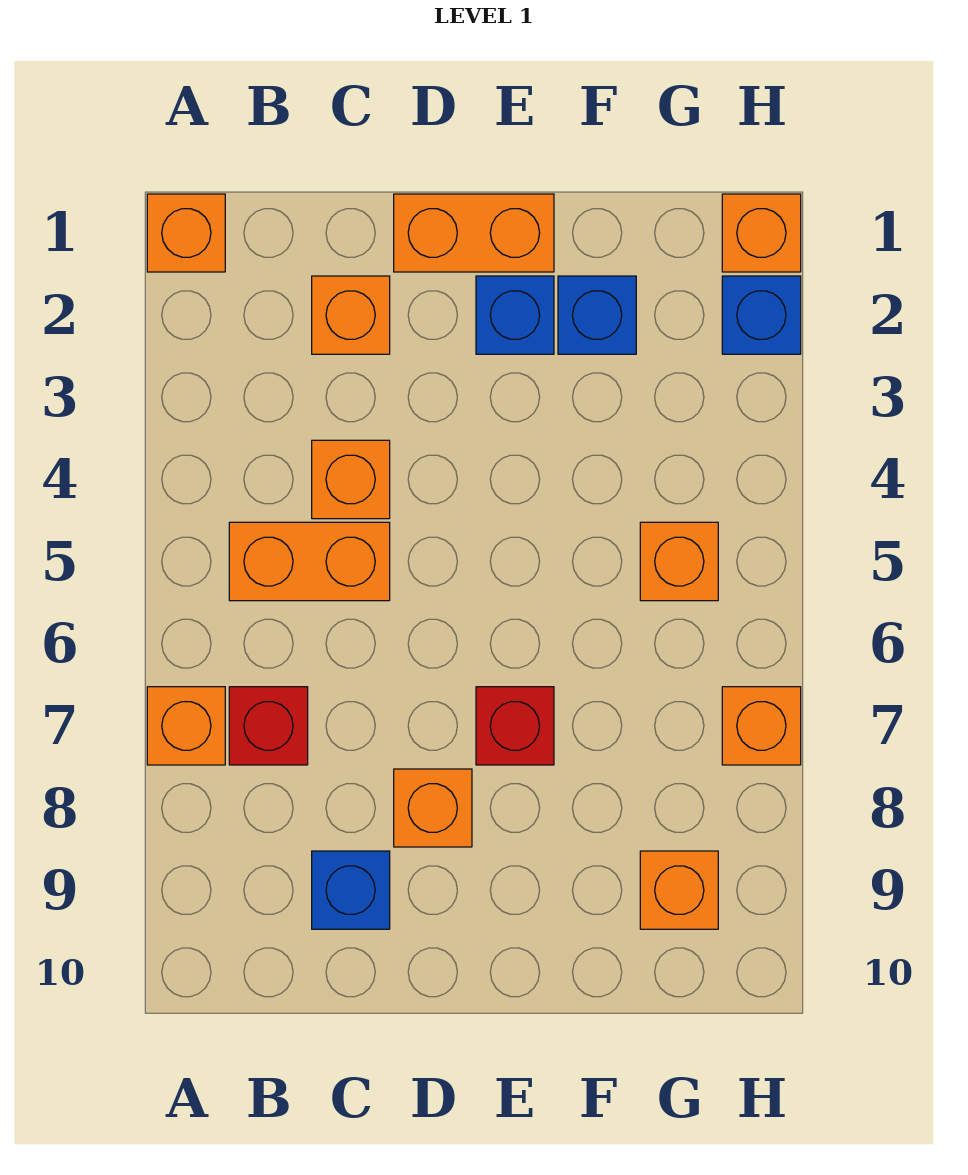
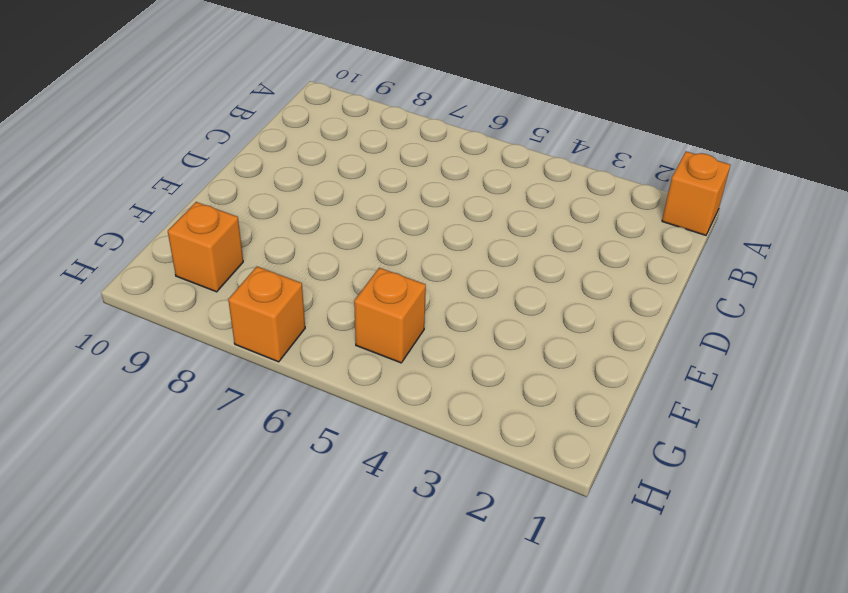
none -> orange 1x1 brick [147,687,225,765]
none -> orange 1x2 brick [229,522,390,601]
none -> red 1x1 brick [229,687,308,765]

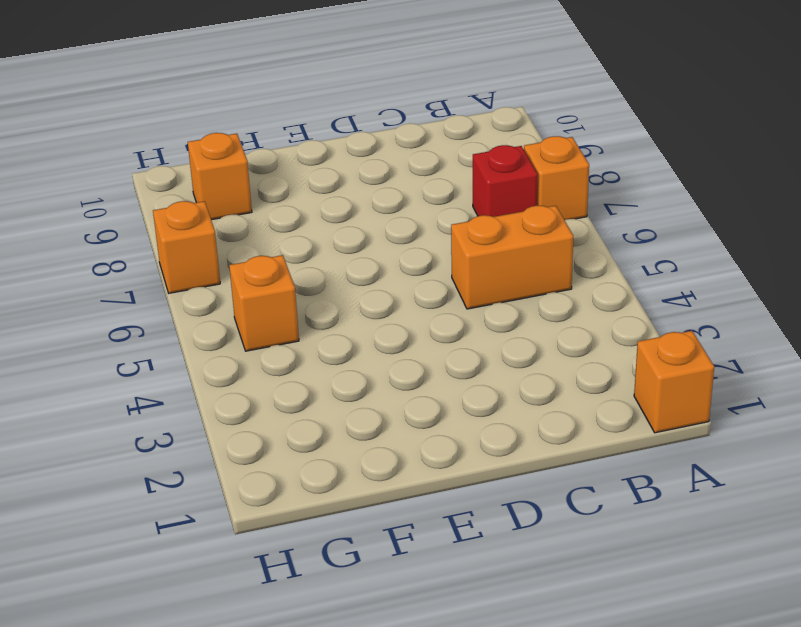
none -> orange 1x1 brick [312,276,390,354]
none -> orange 1x1 brick [312,440,390,519]
none -> blue 1x1 brick [312,851,390,929]

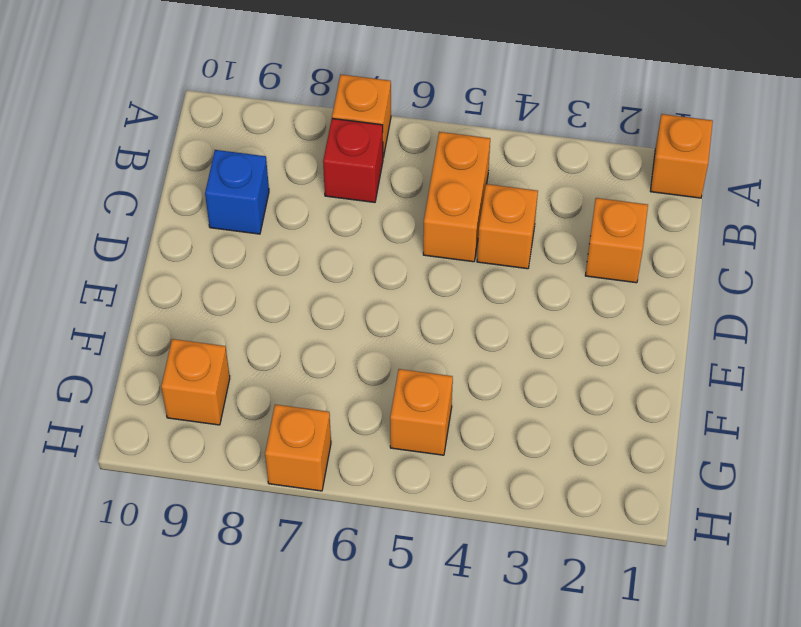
none -> orange 1x2 brick [394,194,554,272]
none -> orange 1x1 brick [394,769,472,847]
none -> blue 1x1 brick [476,276,554,354]

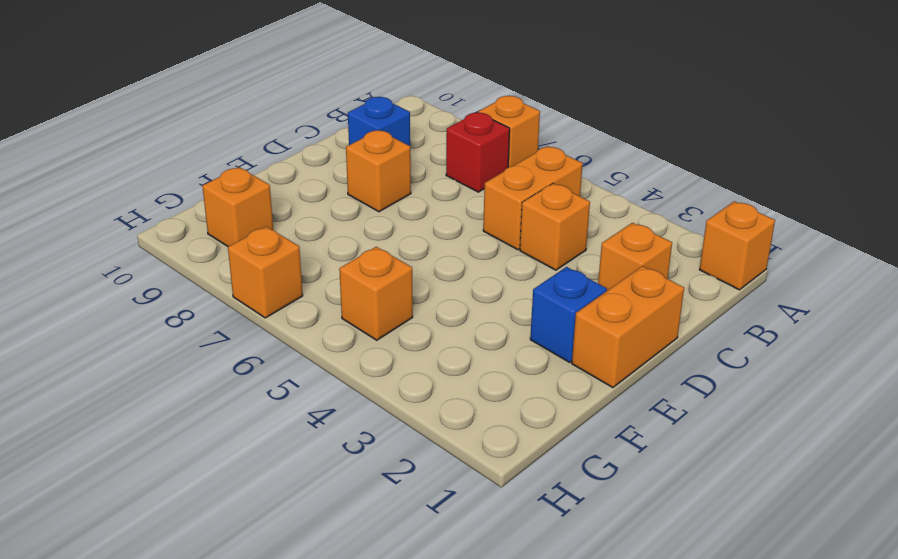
none -> red 1x1 brick [476,687,554,765]
none -> blue 1x1 brick [558,276,636,354]
none -> orange 1x1 brick [722,194,801,272]

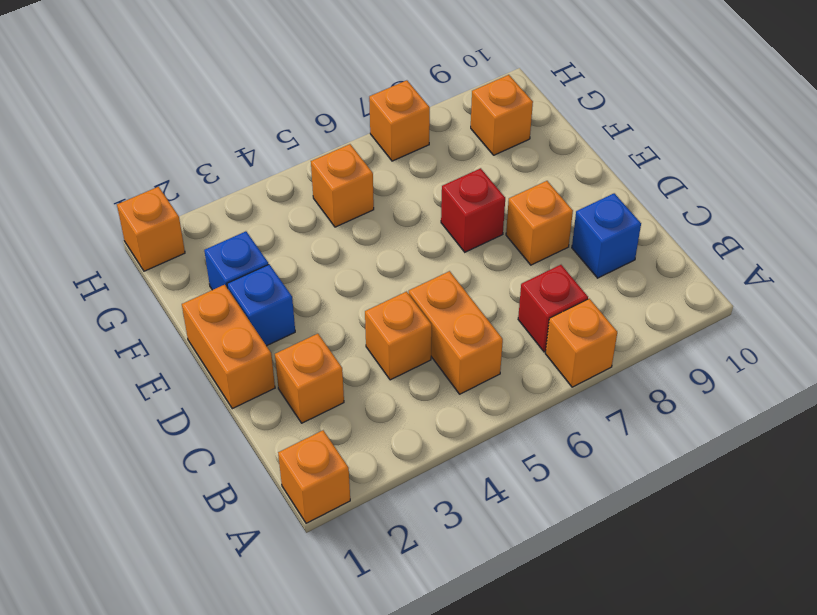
none -> blue 1x1 brick [722,276,801,354]

